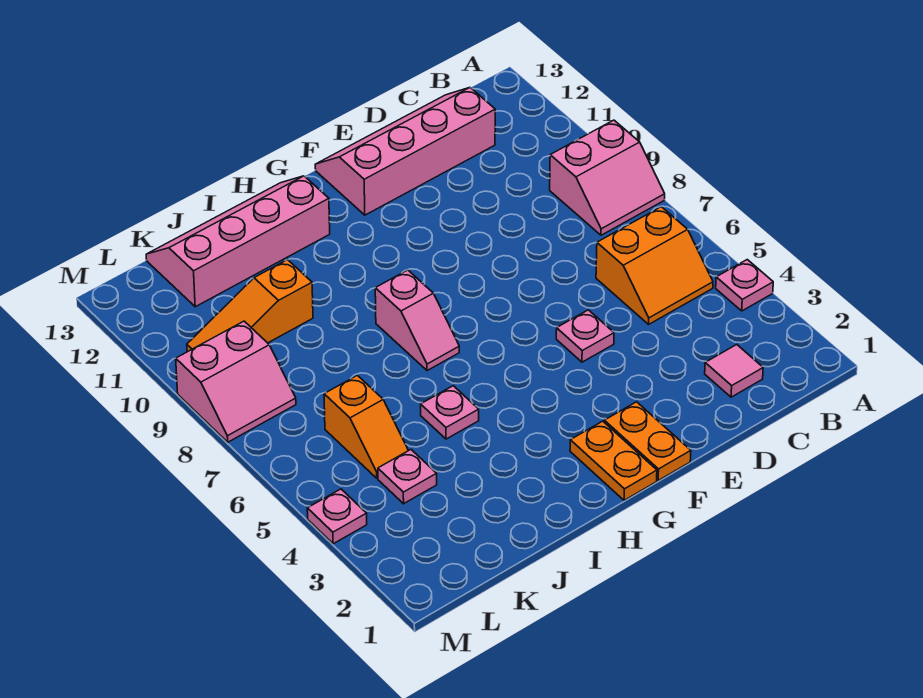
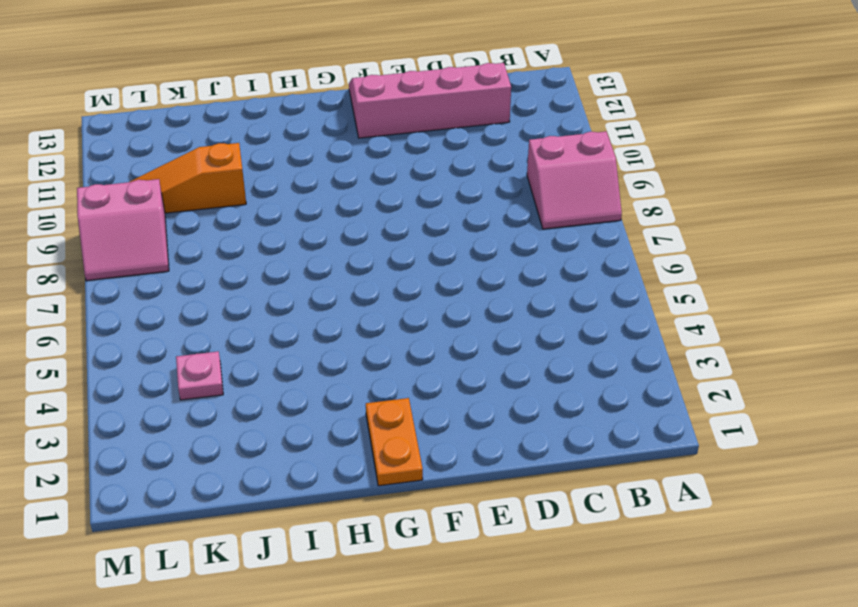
none -> pink 1x1 plate [716,260,773,311]
none -> orange 2x2 slope [596,207,713,324]
none -> pink 1x1 tile [705,345,763,397]

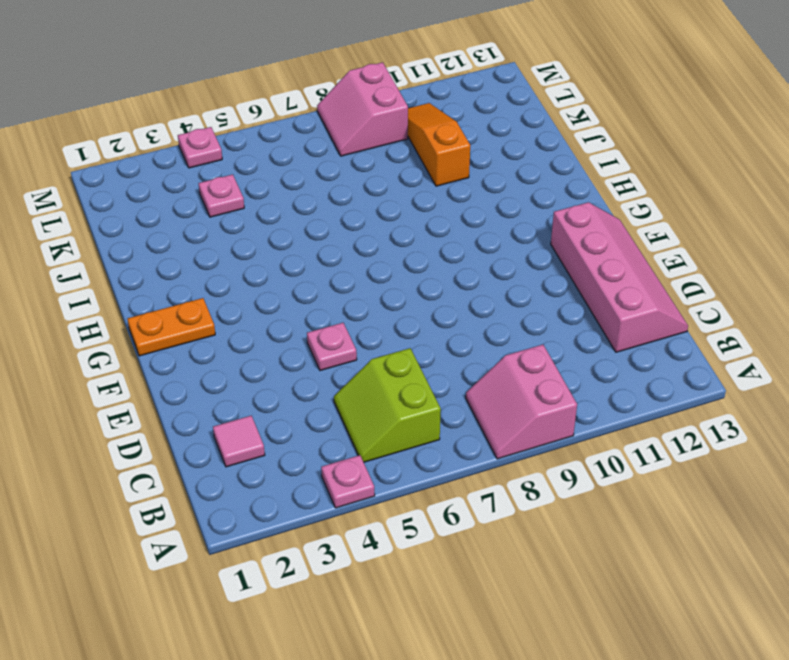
lime 2x2 slope [334,348,441,462] -> orange 2x2 slope [596,207,713,324]
none -> orange 1x2 plate [604,402,691,480]
none -> pink 1x2 slope [375,270,459,371]
none -> pink 2x4 slope [146,176,330,307]

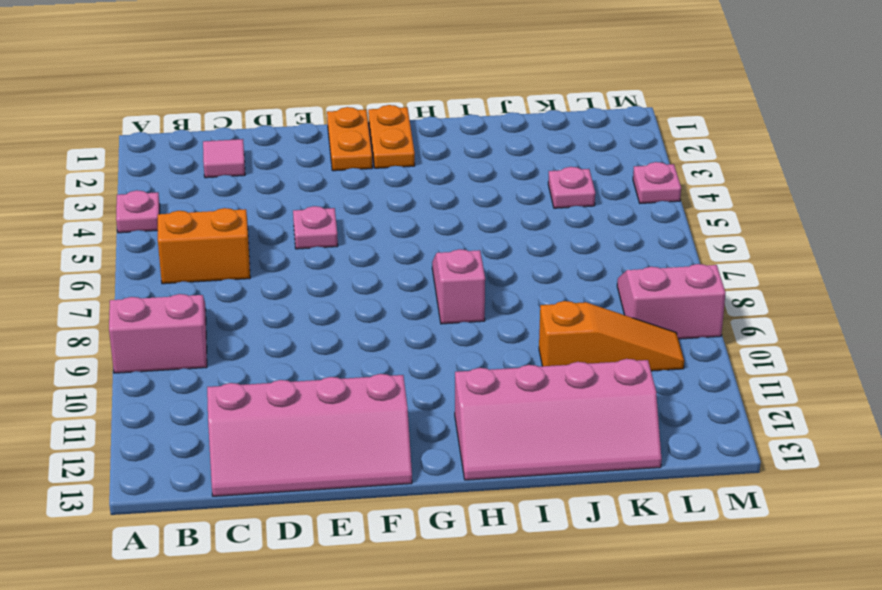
none -> pink 1x1 plate [421,386,479,439]
none -> orange 1x2 slope [324,375,408,478]

